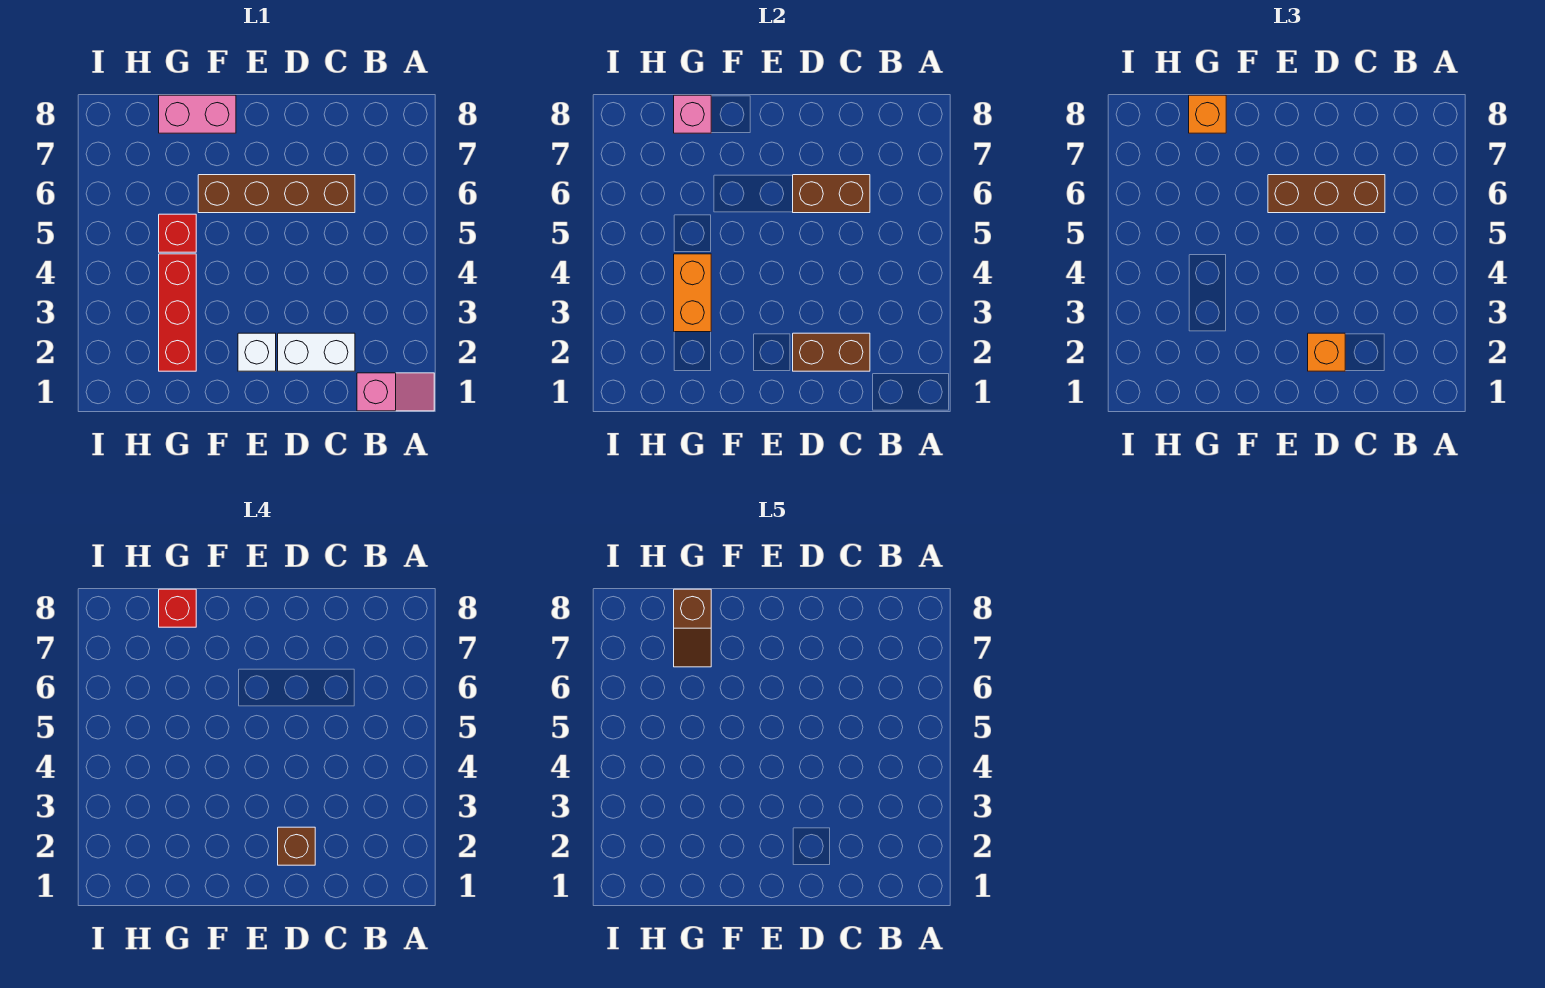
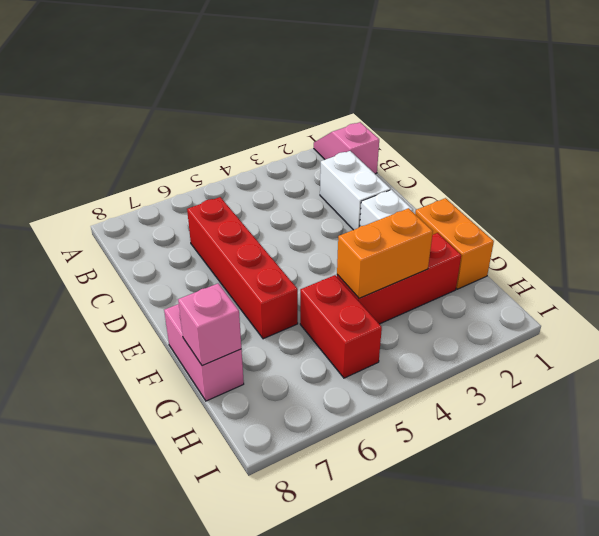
red 1x4 brick [187,197,298,339] -> brown 1x4 brick [198,175,355,213]
orange 1x2 brick [415,198,494,289] -> none
red 1x2 brick [300,275,382,378] -> red 1x1 brick [159,214,196,252]
none -> brown 1x2 brick [793,333,870,371]
none -> brown 1x2 brick [793,175,870,213]
none -> brown 1x3 brick [1268,175,1385,213]

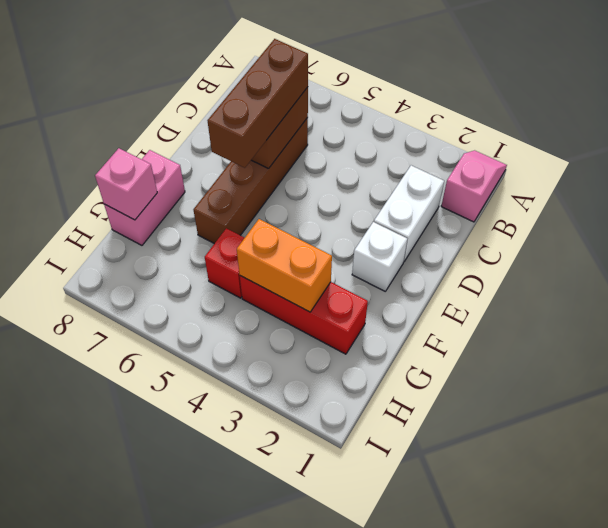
none -> brown 1x2 brick [793,333,870,371]
none -> orange 1x1 brick [1308,333,1345,371]
none -> orange 1x1 brick [1189,95,1226,133]

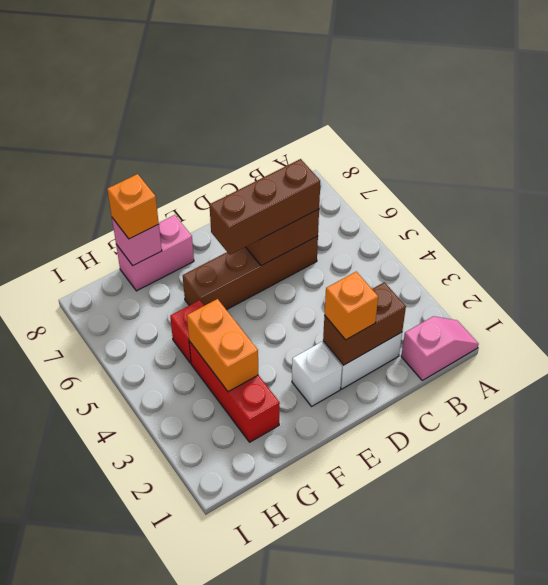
none -> brown 1x1 brick [278,827,315,865]
none -> red 1x1 brick [159,589,196,627]
none -> brown 1x2 slope [674,589,711,667]

